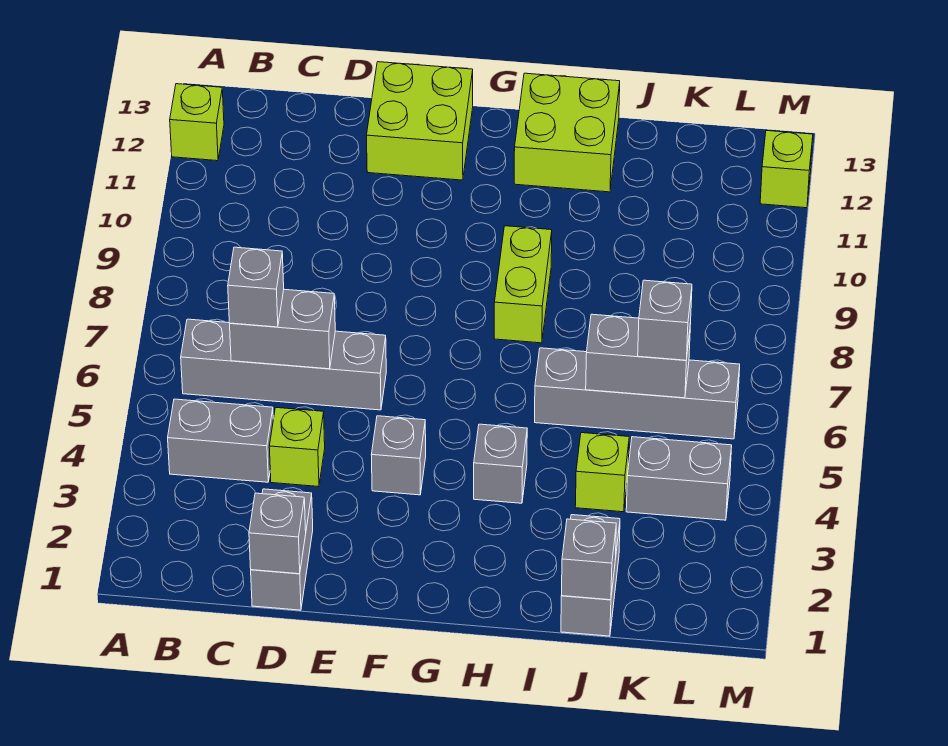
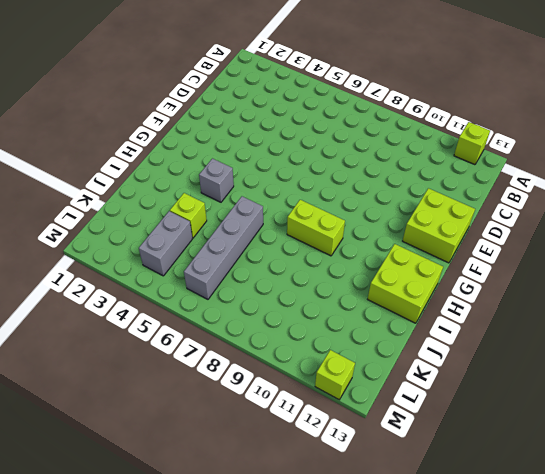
none -> grey 1x2 brick [168,399,273,482]
none -> grey 1x4 brick [181,319,386,410]
none -> grey 1x2 brick [251,489,313,610]

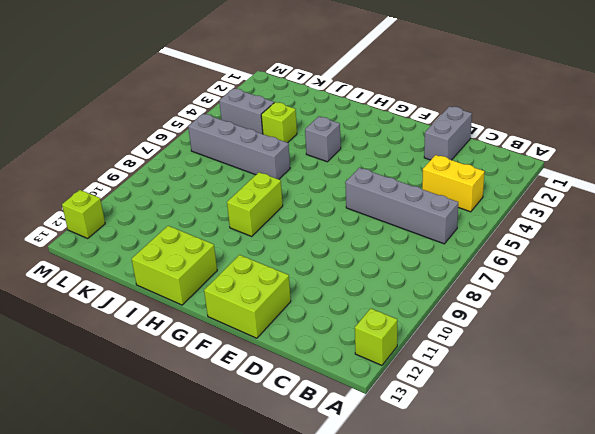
yellow 1x2 brick [422,155,485,212] -> grey 1x2 brick [168,399,273,482]
none -> lime 1x1 brick [269,408,325,487]
none -> grey 1x1 brick [372,416,426,495]
none -> grey 1x2 brick [561,515,620,636]

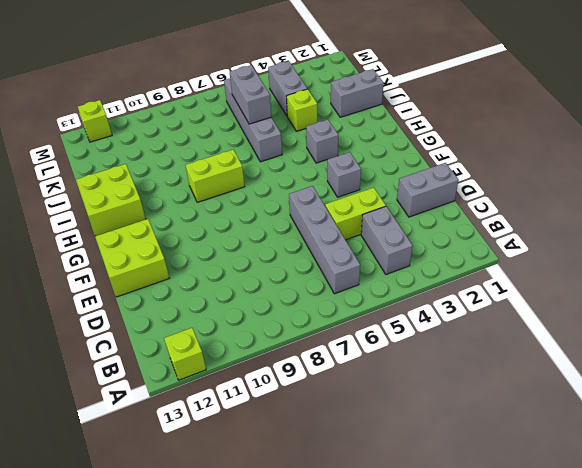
lime 1x2 brick [325,187,386,240] -> lime 1x1 brick [269,408,325,487]
none -> grey 1x2 brick [230,289,335,369]
none -> grey 1x1 brick [249,493,306,574]
none -> grey 1x1 brick [561,519,616,600]

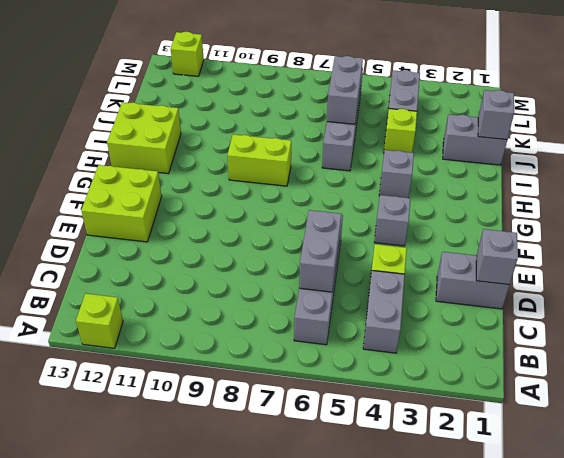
none -> grey 1x1 brick [228,247,284,327]
none -> grey 1x1 brick [638,280,692,360]

